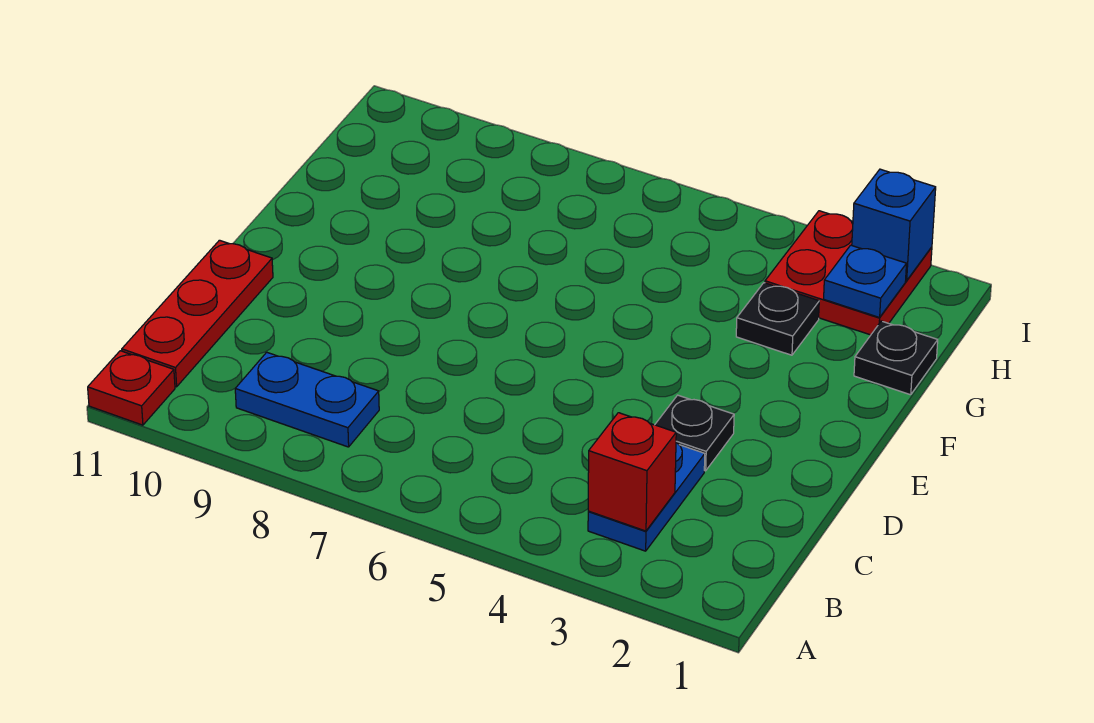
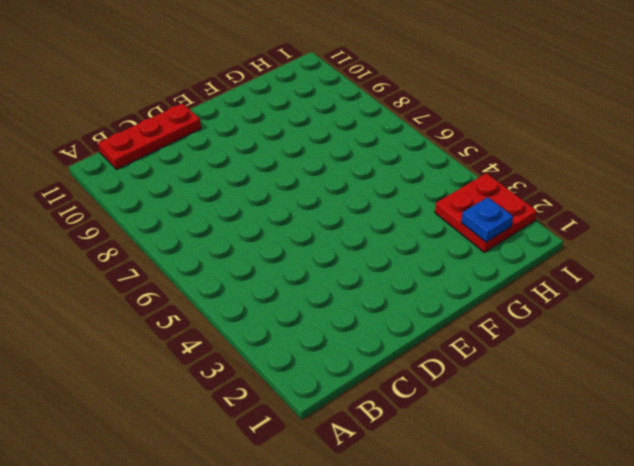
none -> red 1x1 plate [88,351,175,425]
none -> blue 1x2 plate [588,443,705,551]

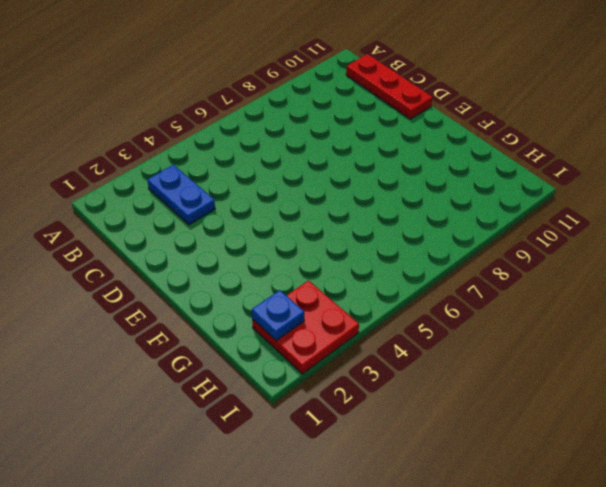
none -> red 1x1 plate [88,351,175,425]
none -> blue 1x2 plate [235,352,379,447]

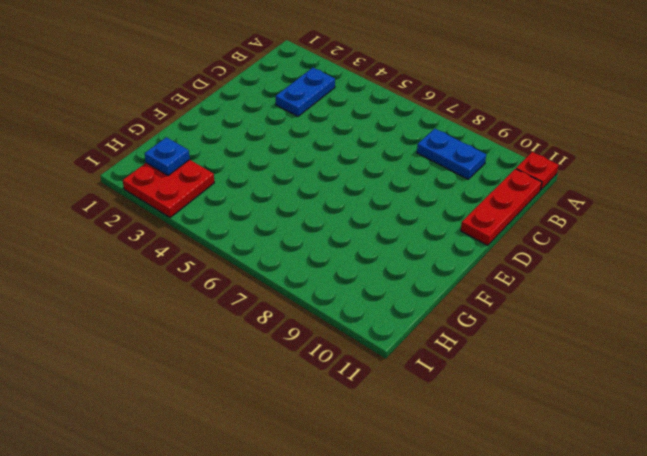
none -> black 1x1 plate [655,395,734,471]
none -> black 1x1 plate [854,321,938,395]

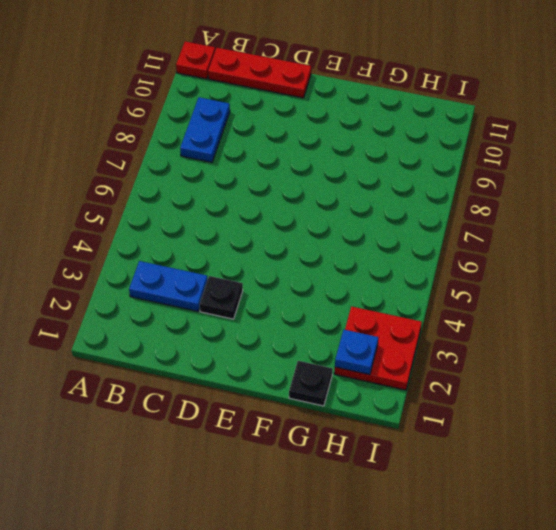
none -> black 1x1 plate [736,283,819,355]
none -> red 1x1 brick [588,413,676,531]

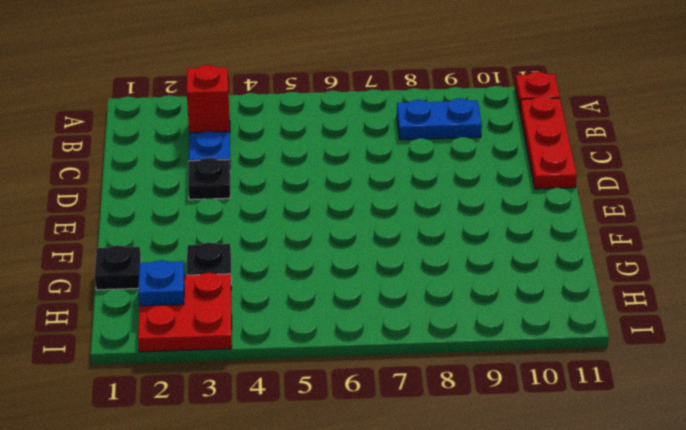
none -> blue 1x1 brick [852,169,936,281]

